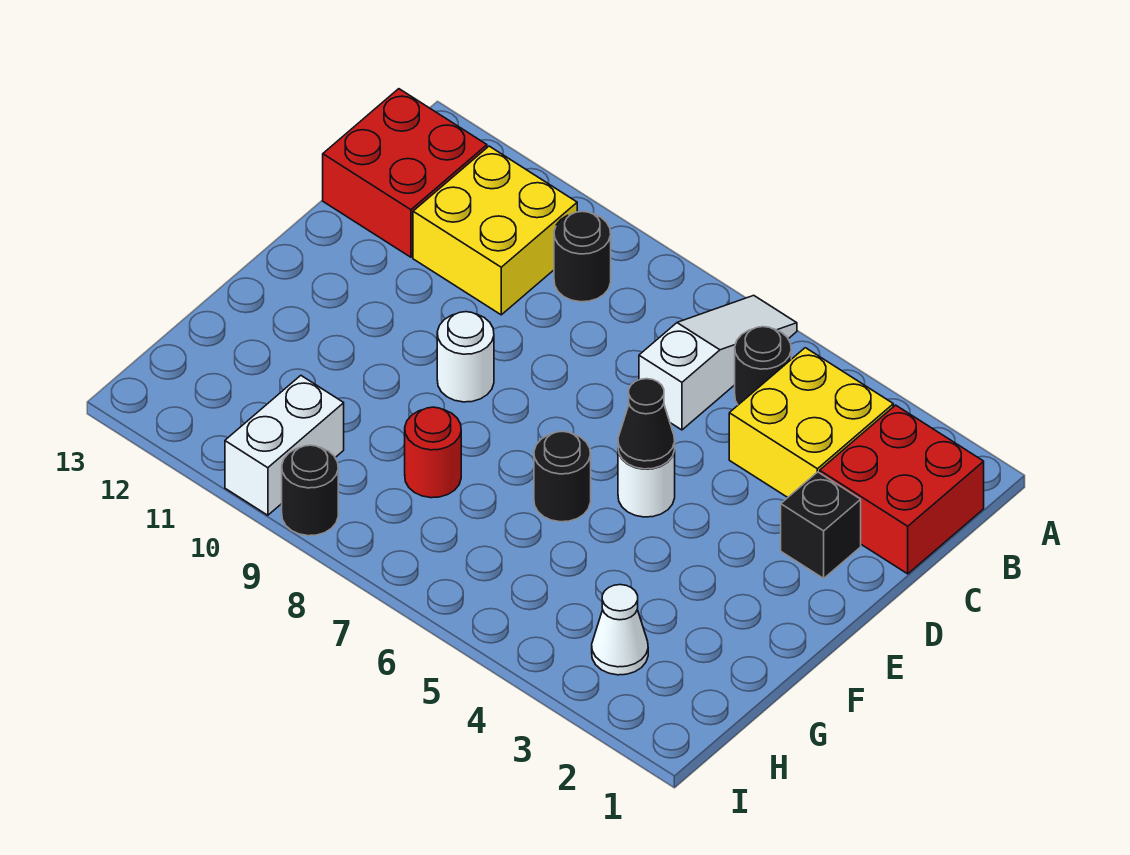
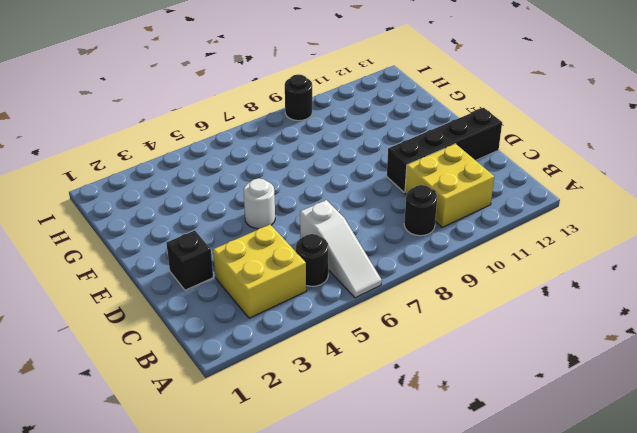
black 1x4 brick [387,108,502,192] -> none
none -> red 2x2 brick [820,405,984,574]
none -> red 2x2 brick [323,89,487,257]
none -> white 1x1 round brick [437,312,494,402]

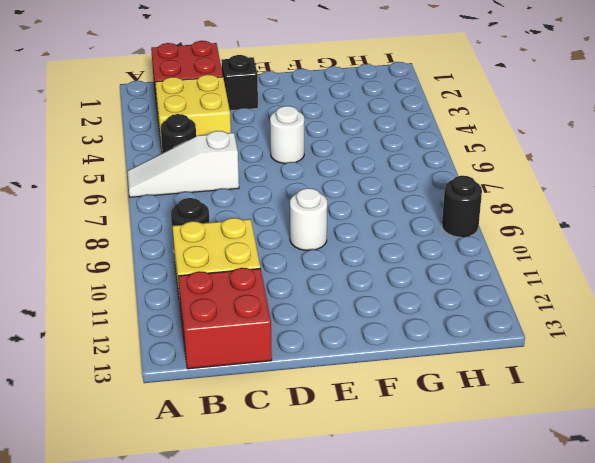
none -> black 1x1 round brick [534,431,591,522]
none -> red 1x1 round brick [405,407,461,498]
none -> white 1x1 cone [592,585,648,675]

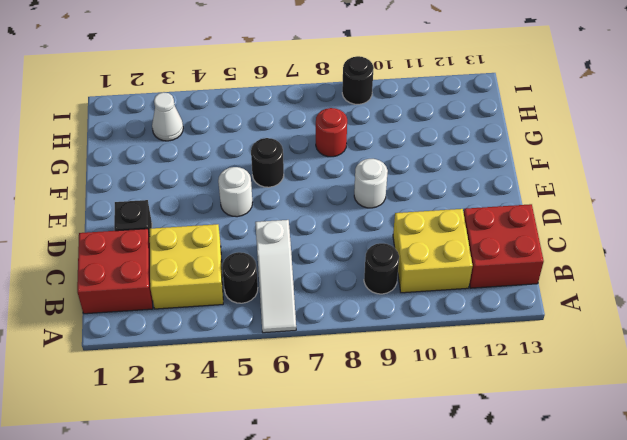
none -> white 1x2 brick [225,376,344,515]
none -> black 1x1 cone [618,379,675,469]

